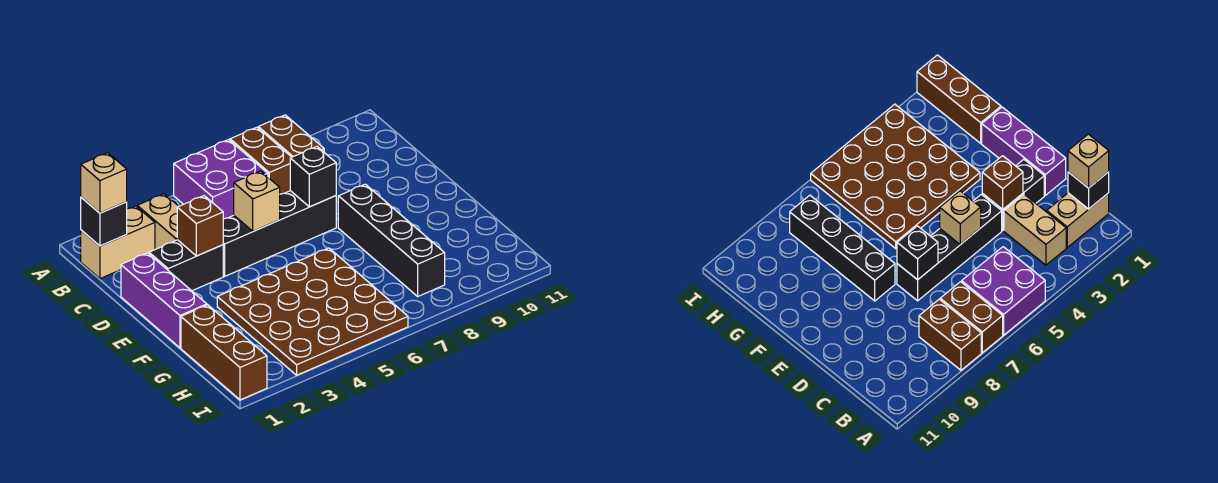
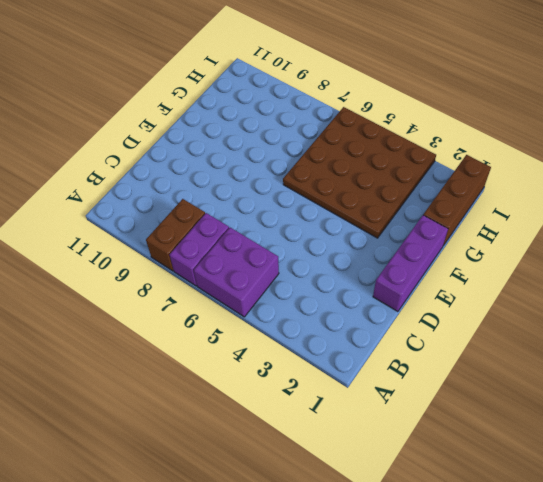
purple 1x2 brick [169,213,229,286] -> brown 1x2 brick [230,127,291,194]
none -> tan 1x2 brick [81,206,155,279]
none -> tan 1x2 brick [137,194,179,249]
none -> black 1x2 brick [149,240,223,291]

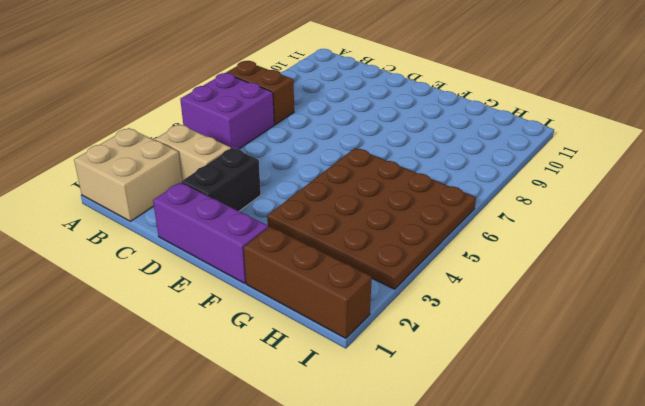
tan 2x2 brick [74,128,182,221] -> tan 1x2 brick [81,206,155,279]
none -> brown 1x2 brick [258,115,324,157]
none -> black 1x4 brick [223,191,336,276]
none -> black 1x4 brick [338,184,445,296]

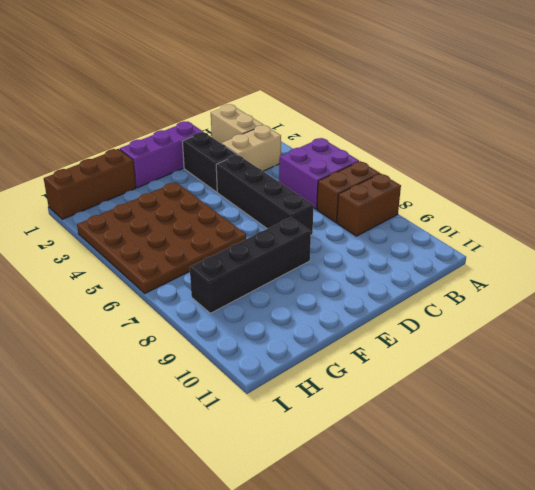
none -> black 1x1 brick [81,197,127,246]
none -> brown 1x1 brick [177,196,223,256]
none -> tan 1x1 brick [234,171,280,231]

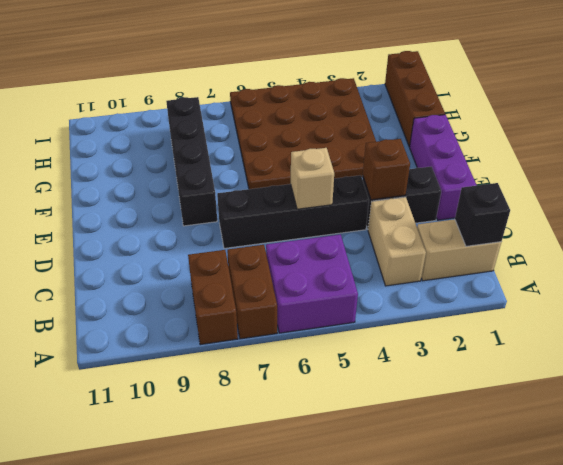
none -> black 1x1 brick [290,147,336,207]
none -> tan 1x1 brick [81,153,127,213]

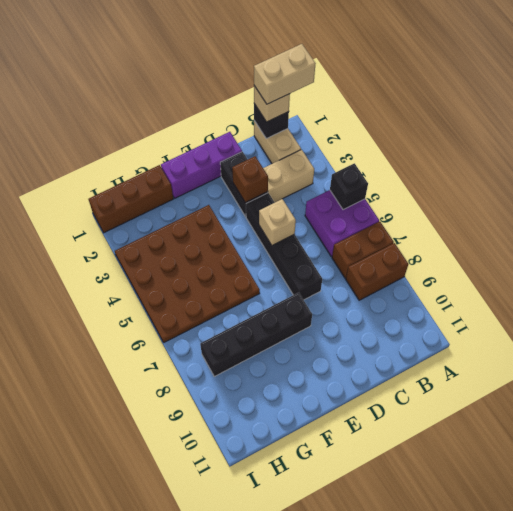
tan 1x2 brick [254,44,316,104] -> none
black 1x1 brick [330,163,368,210] -> black 1x1 brick moved to [290,147,336,207]

